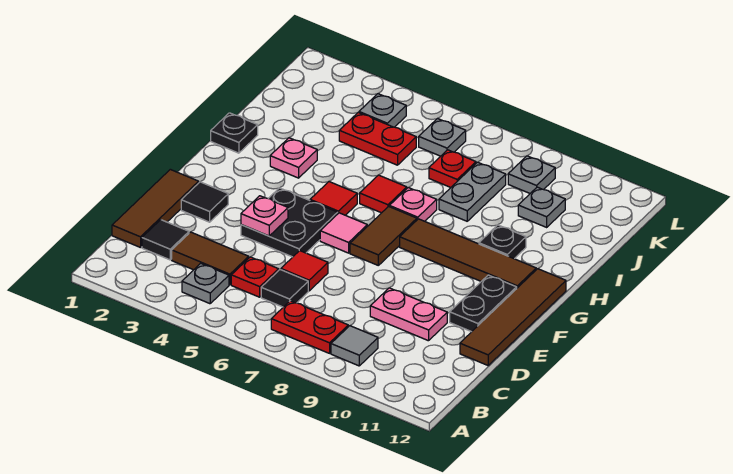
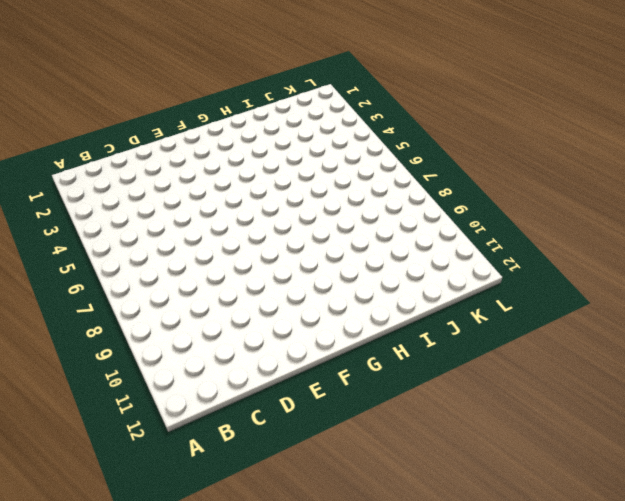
none -> grey 1x1 plate [182,263,229,304]
none -> red 1x2 plate [271,301,348,353]
none -> grey 1x1 tile [331,326,378,366]
none -> brown 1x3 tile [112,169,199,248]

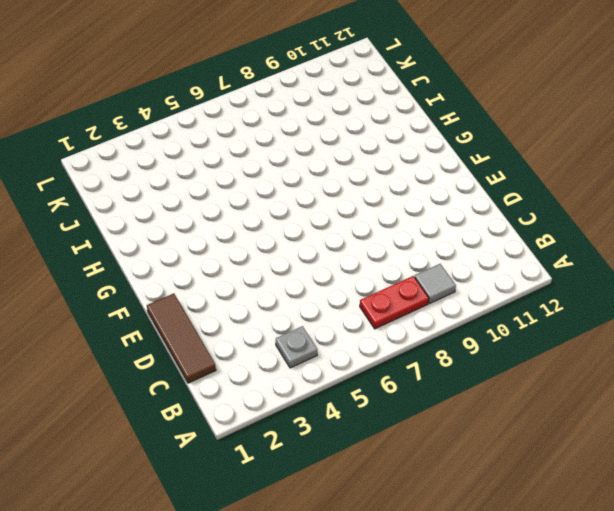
none -> black 1x1 tile [142,220,189,260]
none -> brown 1x2 tile [172,232,249,285]
none -> red 1x1 plate [231,257,279,297]
none -> black 1x1 tile [261,270,308,307]

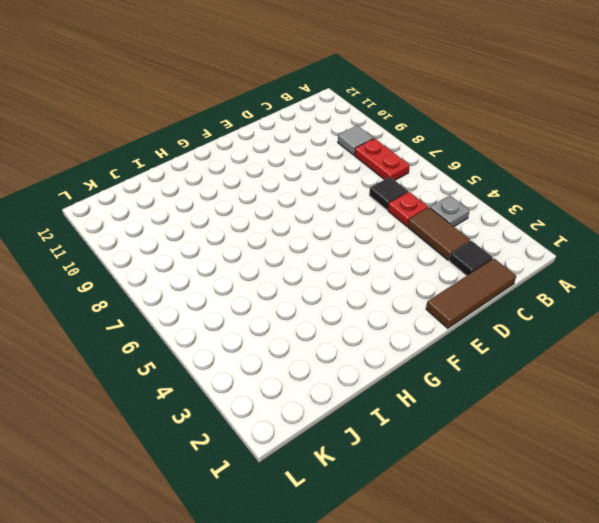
none -> red 1x1 tile [281,251,328,291]
none -> pink 1x2 plate [370,288,447,341]
none -> brown 1x4 tile [460,269,566,365]
none -> black 1x1 tile [181,182,228,222]

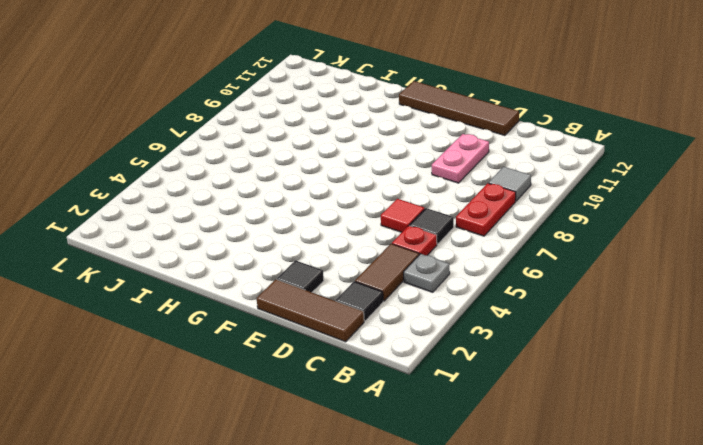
none -> black 2x2 plate [241,188,338,257]
none -> black 1x2 plate [450,275,517,332]
none -> pink 1x1 tile [320,213,367,253]
none -> brown 1x2 tile [350,206,417,265]

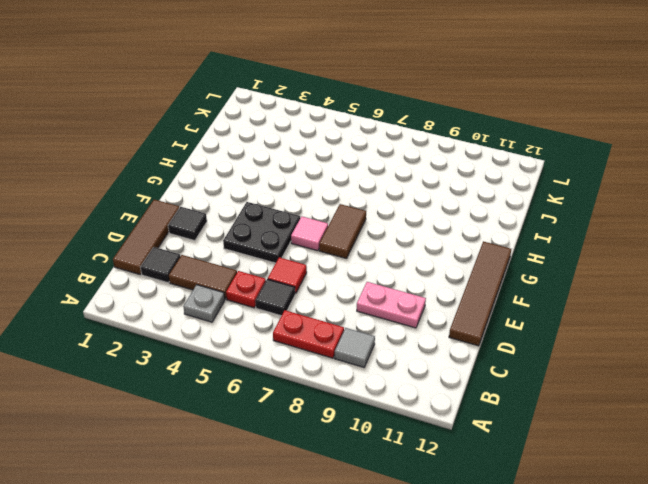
none -> black 1x2 plate [450,275,517,332]
none -> red 1x1 tile [310,182,357,215]
none -> brown 1x4 tile [400,219,536,288]
none -> black 1x1 plate [211,113,258,153]

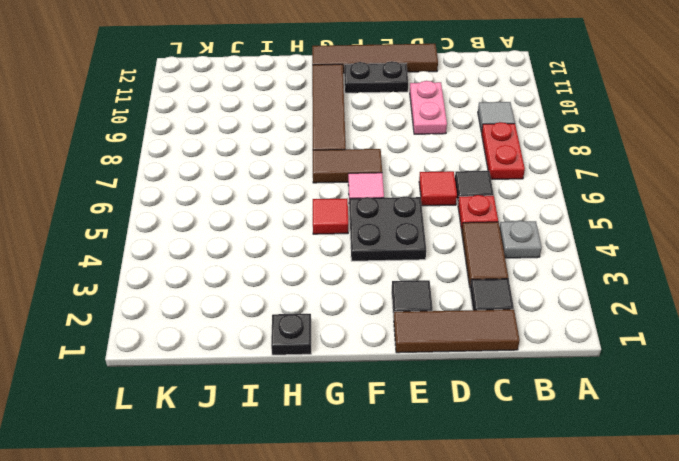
none -> pink 1x1 plate [270,138,317,178]
none -> red 1x1 tile [360,175,407,213]
none -> pink 1x1 plate [389,188,437,221]
none -> black 1x1 plate [479,225,526,259]

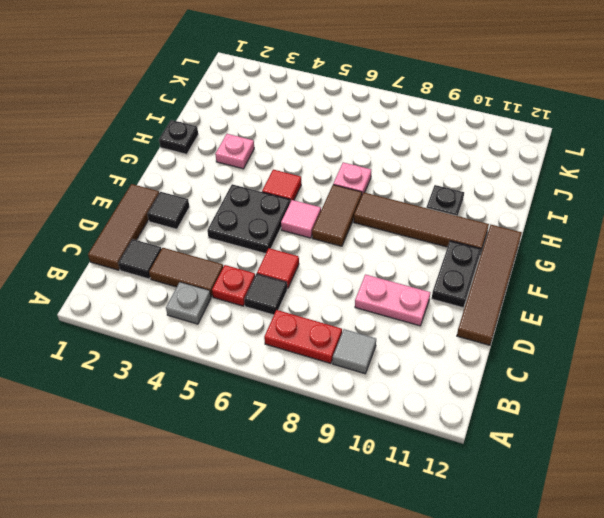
none -> red 1x1 tile [360,175,407,213]
none -> grey 1x2 plate [439,162,506,221]
none -> red 1x2 plate [339,112,416,165]
none -> red 1x1 plate [429,150,476,187]

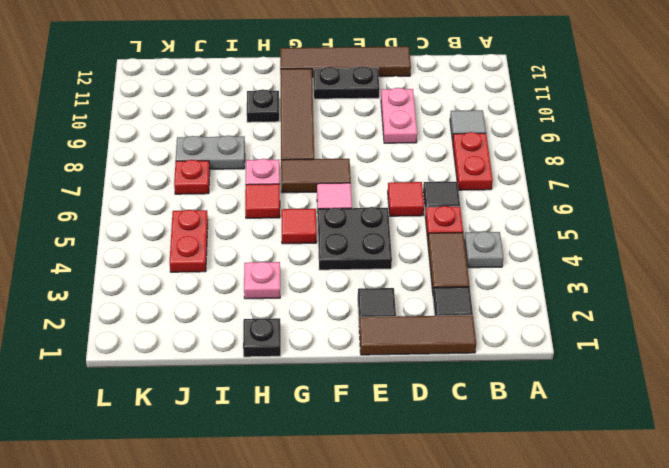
none -> grey 1x1 plate [518,187,565,227]
none -> grey 1x1 plate [359,94,406,127]
none -> grey 1x1 plate [419,118,466,156]
none -> grey 1x1 plate [508,156,555,193]

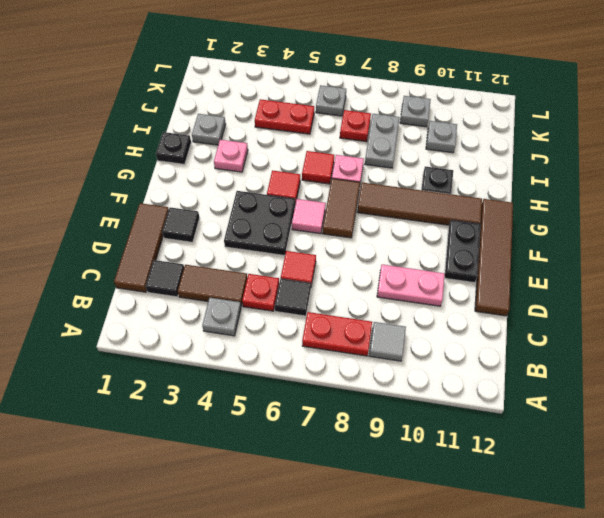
grey 1x1 plate [192,114,226,145] -> grey 1x1 plate moved to [359,94,406,127]
none -> pink 1x1 plate [241,196,288,236]

